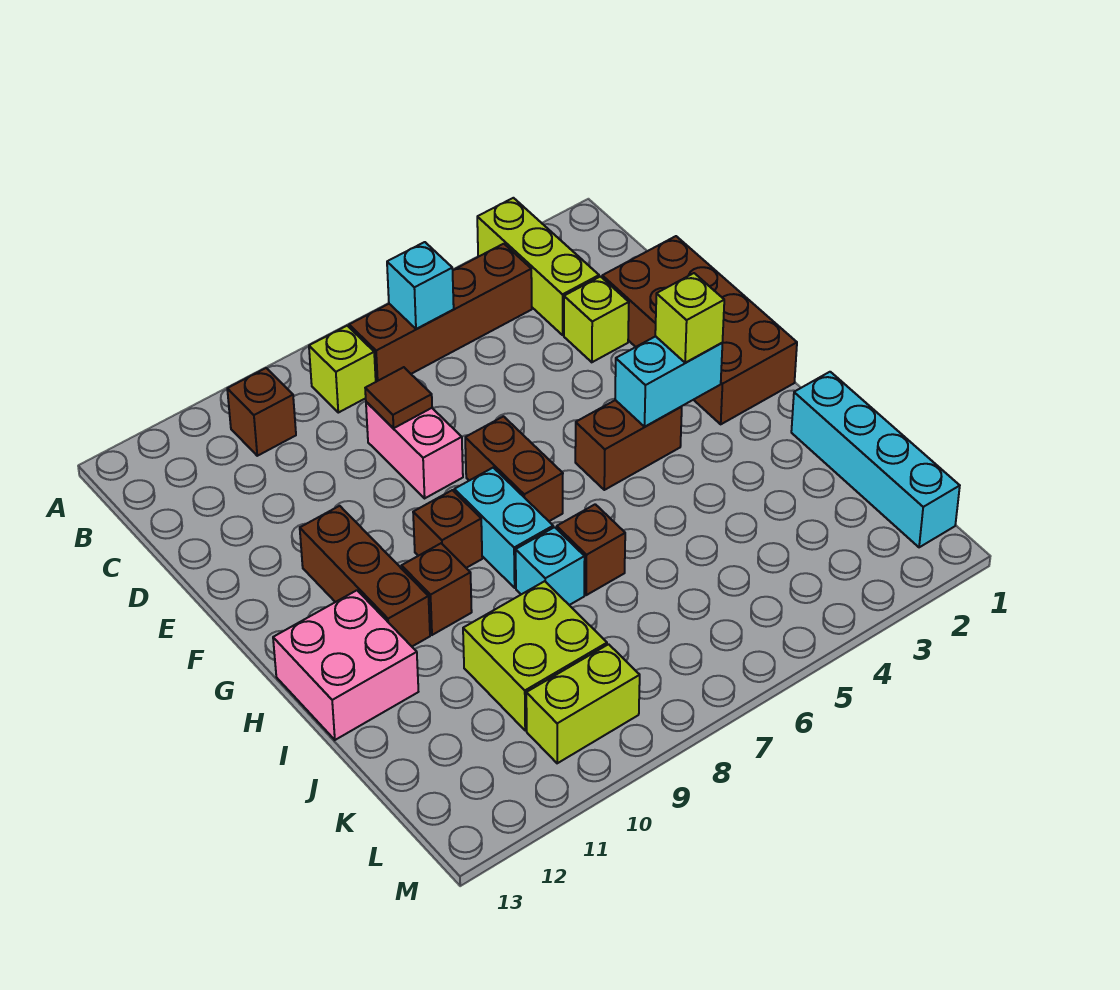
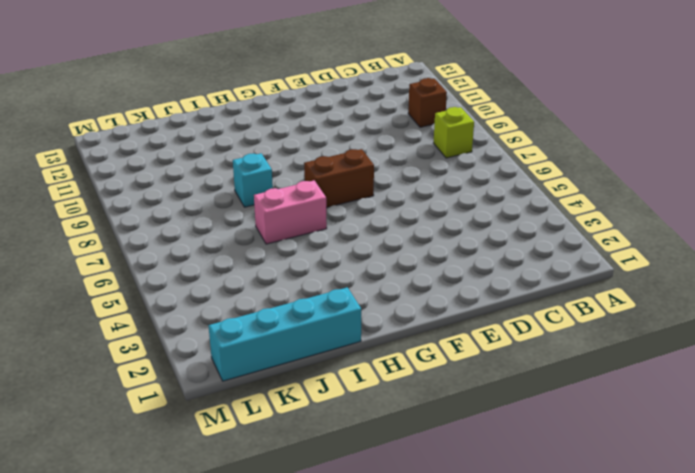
pink 1x2 brick [254,180,327,244] -> pink 1x2 brick moved to [366,402,463,498]
none -> lime 1x3 brick [477,198,599,335]
none -> brown 1x4 brick [349,244,532,382]
none -> brown 2x4 brick [602,236,797,424]

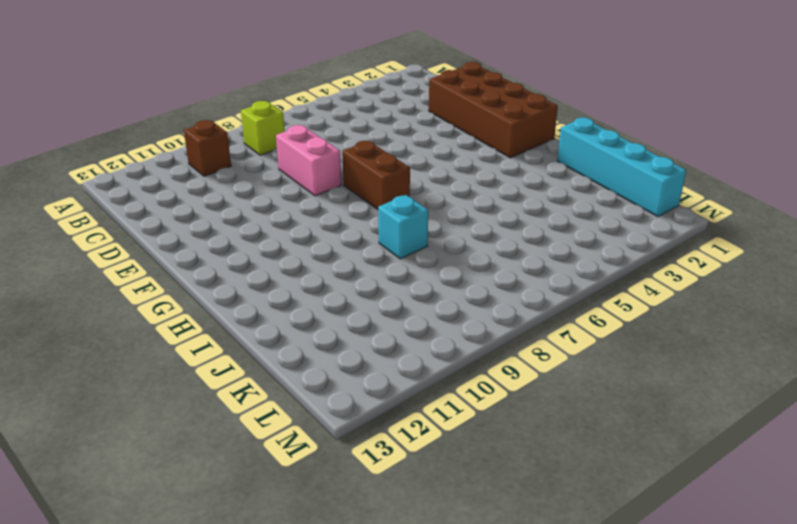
none -> lime 1x3 brick [477,198,599,335]
none -> brown 1x4 brick [349,244,532,382]
none -> lime 1x1 brick [564,276,629,362]

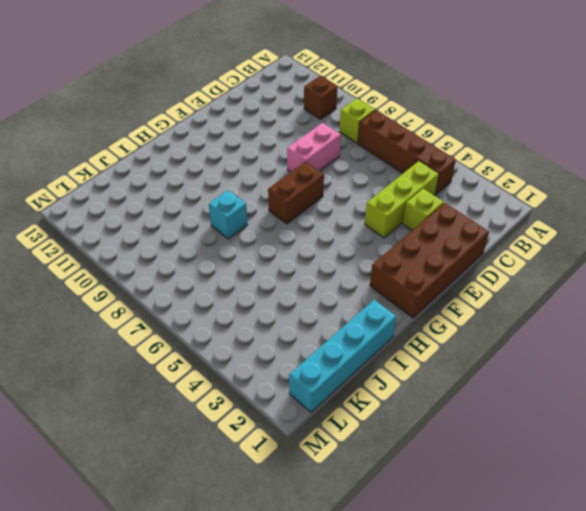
lime 1x3 brick [365,161,439,238] -> lime 1x3 brick moved to [477,198,599,335]
none -> brown 1x3 brick [300,506,430,646]
none -> brown 1x2 brick [575,400,682,490]
none -> cyan 1x2 brick [454,468,553,588]

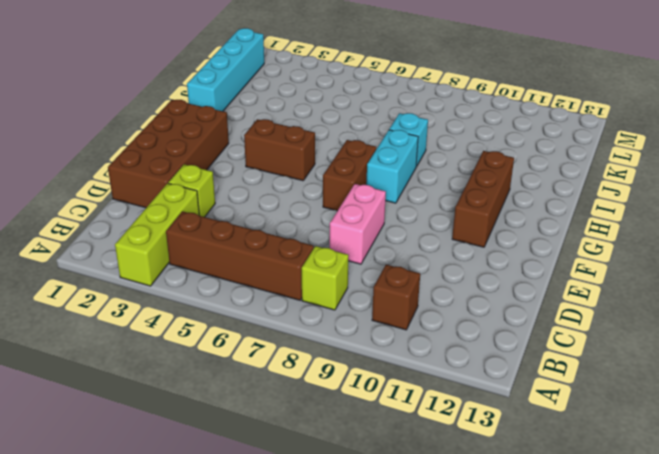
none -> brown 1x1 brick [413,490,482,568]
none -> brown 1x1 brick [402,543,472,635]
none -> pink 2x2 brick [273,590,418,740]

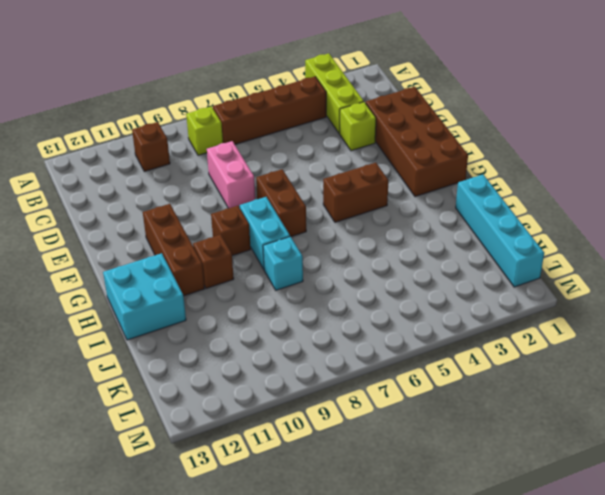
cyan 2x2 brick [103,253,186,340] -> pink 2x2 brick [273,590,418,740]
none -> brown 1x1 brick [557,504,625,595]
none -> lime 2x2 brick [463,581,607,730]
none -> lime 1x2 brick [526,644,640,763]

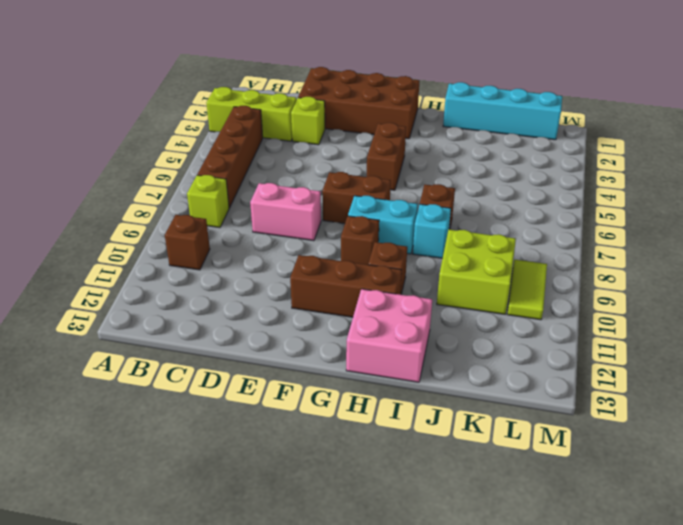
lime 1x2 tile [507,260,547,320] -> lime 1x2 brick [526,644,640,763]
none -> cyan 1x1 brick [387,242,454,329]
none -> brown 1x1 tile [365,367,432,428]
none -> cyan 1x2 brick [615,336,722,427]

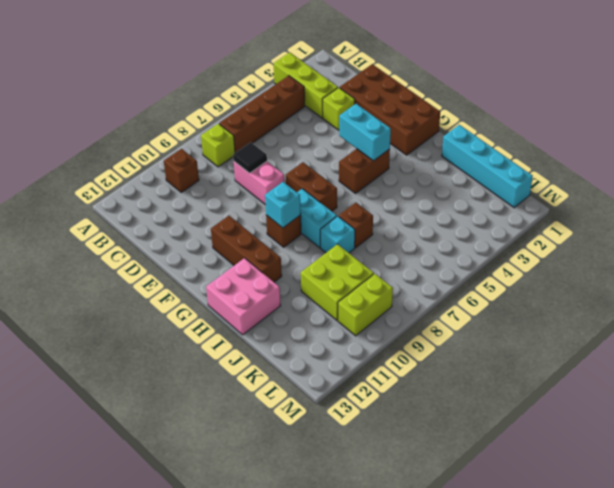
black 1x1 tile [233,142,267,173] -> brown 1x1 tile [365,367,432,428]
cyan 1x2 brick [339,104,391,161] -> cyan 1x2 brick turned to [615,336,722,427]
cyan 1x1 brick [265,182,301,228] -> cyan 1x1 brick moved to [387,242,454,329]
none -> brown 1x1 brick [402,543,472,635]
none -> lime 1x1 brick [655,273,724,363]

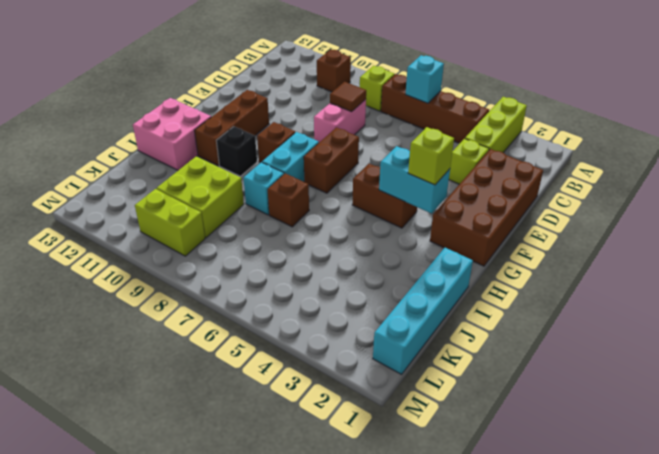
black 1x1 brick [216,127,257,176] -> brown 1x1 brick [402,543,472,635]

